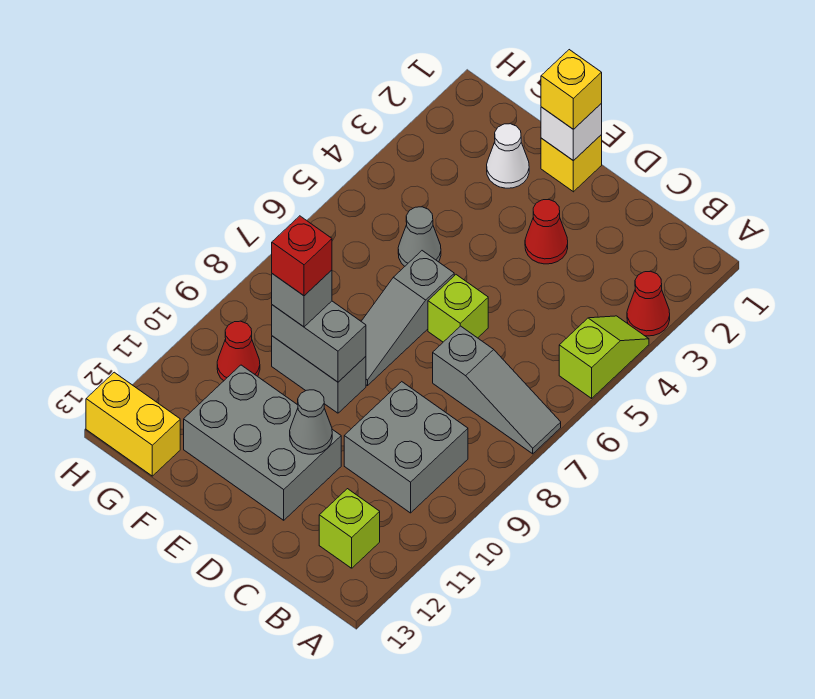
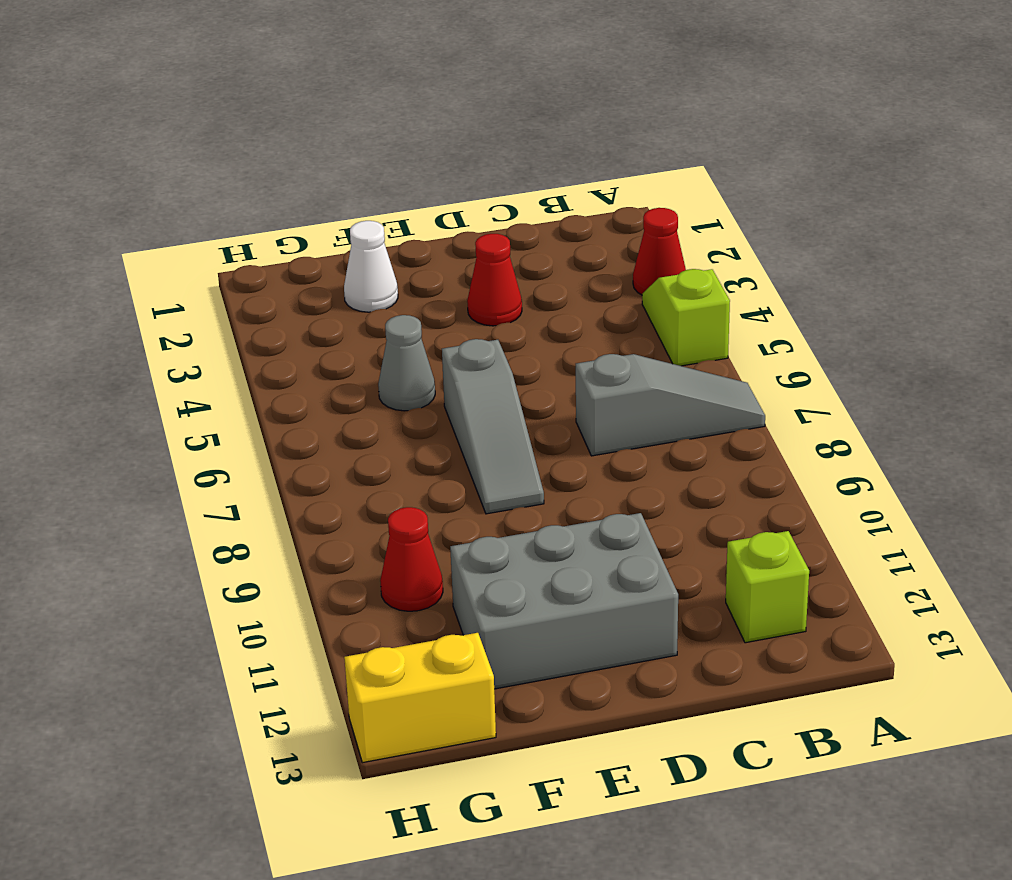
none -> grey 2x2 brick [344,382,468,513]
none -> lime 1x1 brick [428,275,488,342]
none -> yellow 1x1 brick [541,135,602,192]

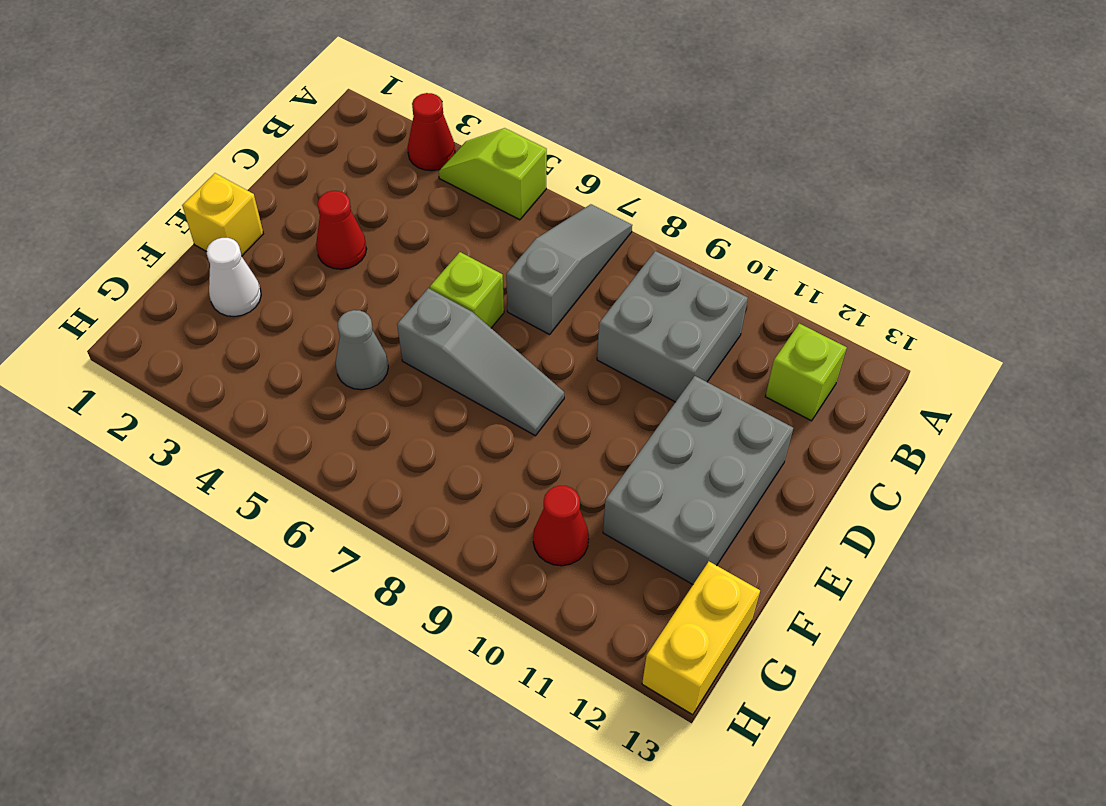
none -> grey 1x2 brick [272,336,366,413]
none -> grey 1x1 cone [290,390,332,454]
none -> white 1x1 brick [541,104,602,161]

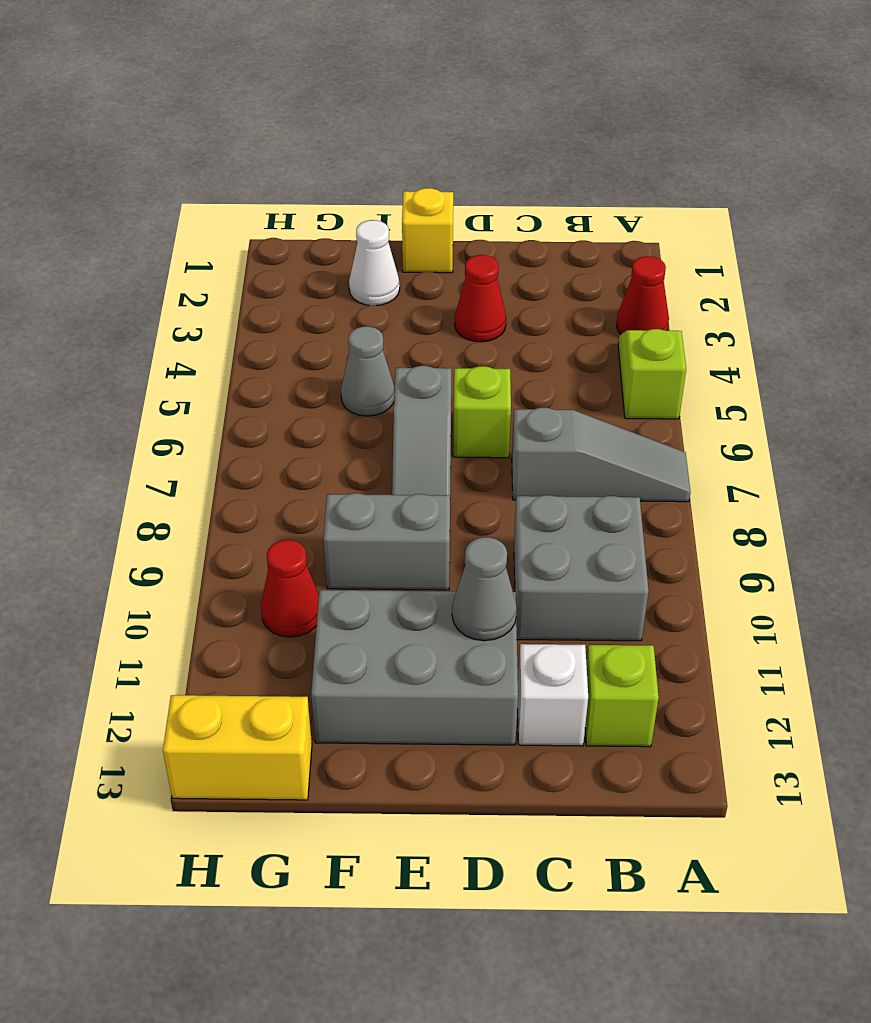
white 1x1 brick [518,644,588,746] -> white 1x1 brick moved to [541,104,602,161]
none -> grey 1x2 brick [272,301,366,382]
none -> yellow 1x1 brick [541,50,602,129]
none -> grey 1x1 brick [272,270,332,327]

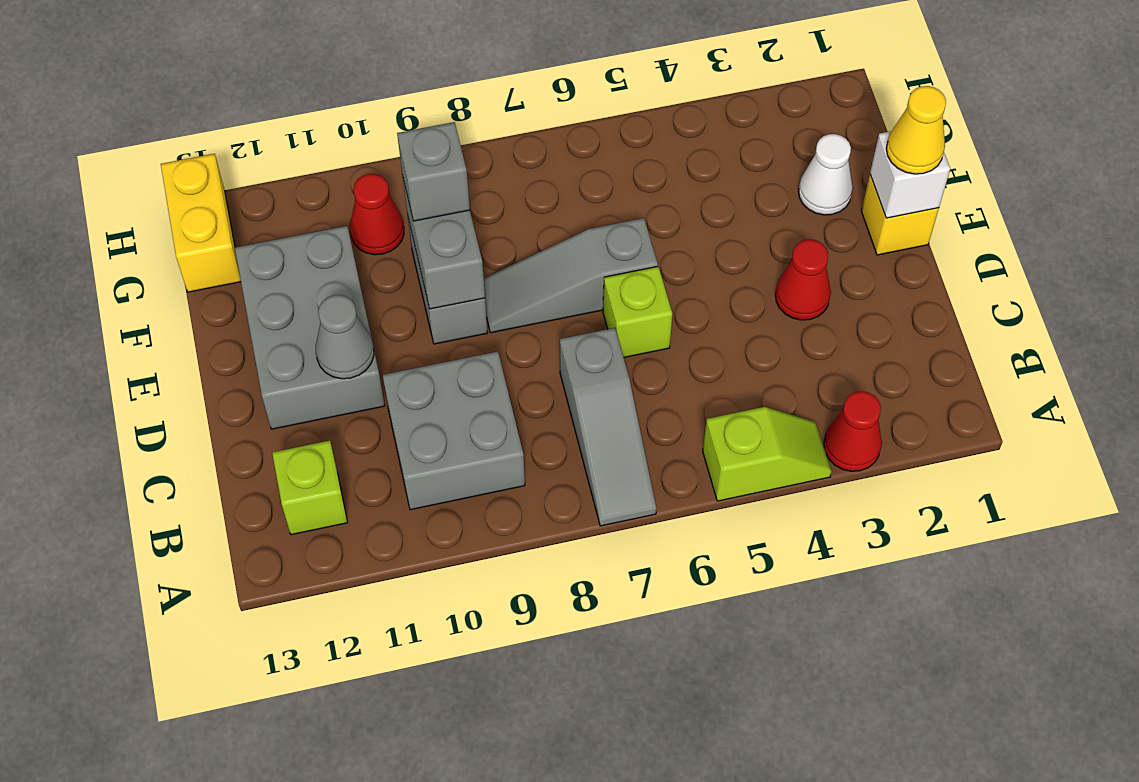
yellow 1x1 cone [886,86,946,174] -> yellow 1x1 brick [541,50,602,129]
none -> grey 1x1 cone [398,207,441,266]
none -> red 1x1 brick [272,216,332,296]

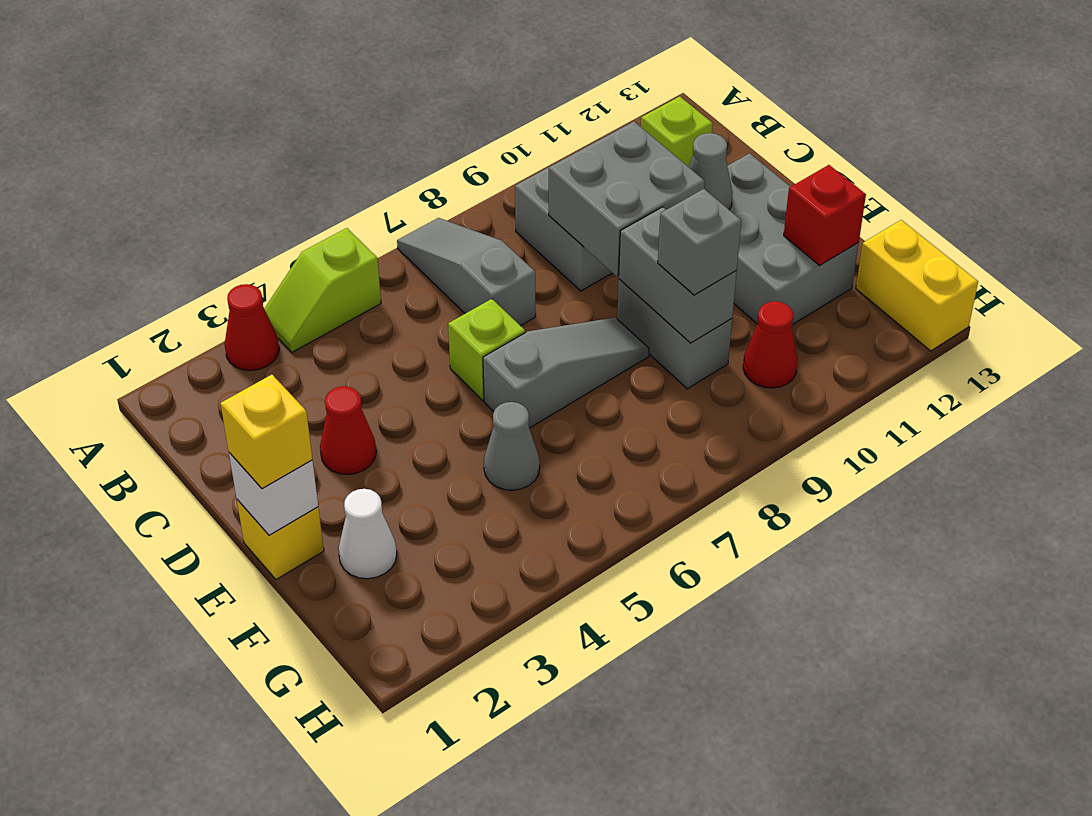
grey 2x2 brick [549,121,705,277] -> none
red 1x1 brick [784,165,866,265] -> red 1x1 brick moved to [272,216,332,296]

